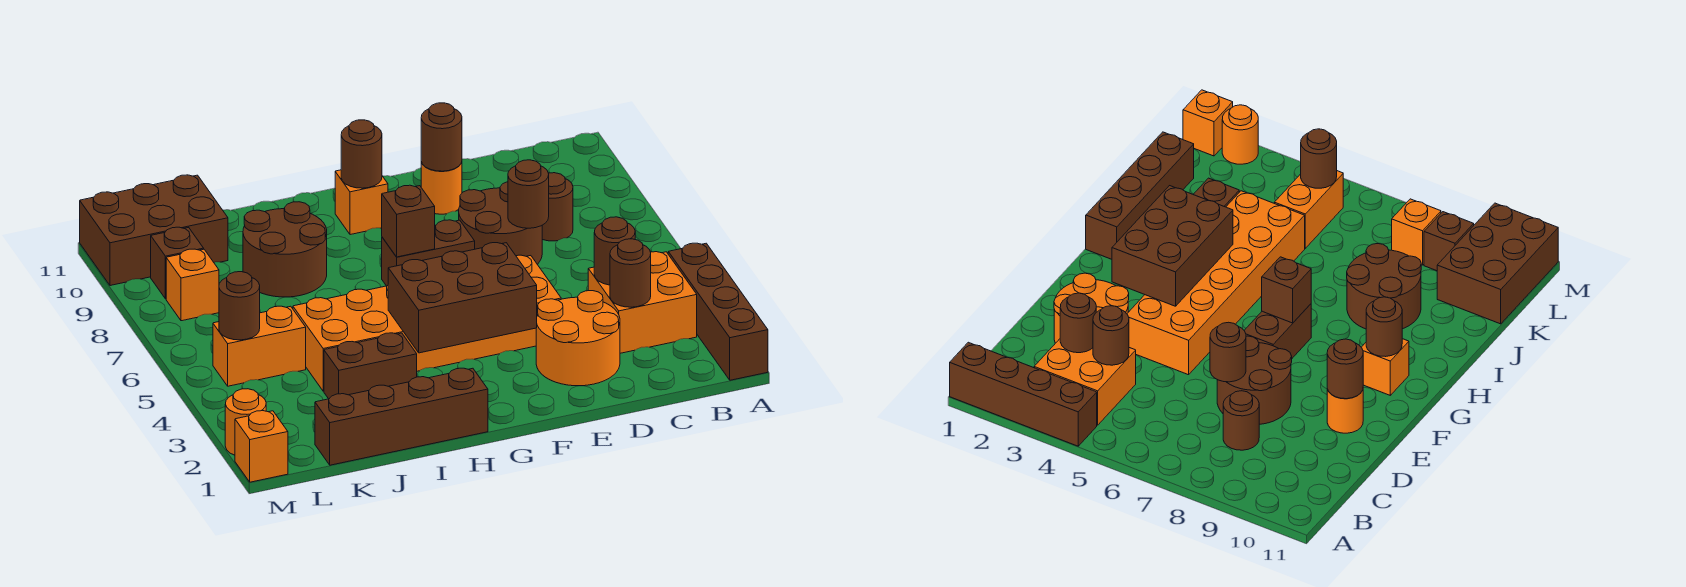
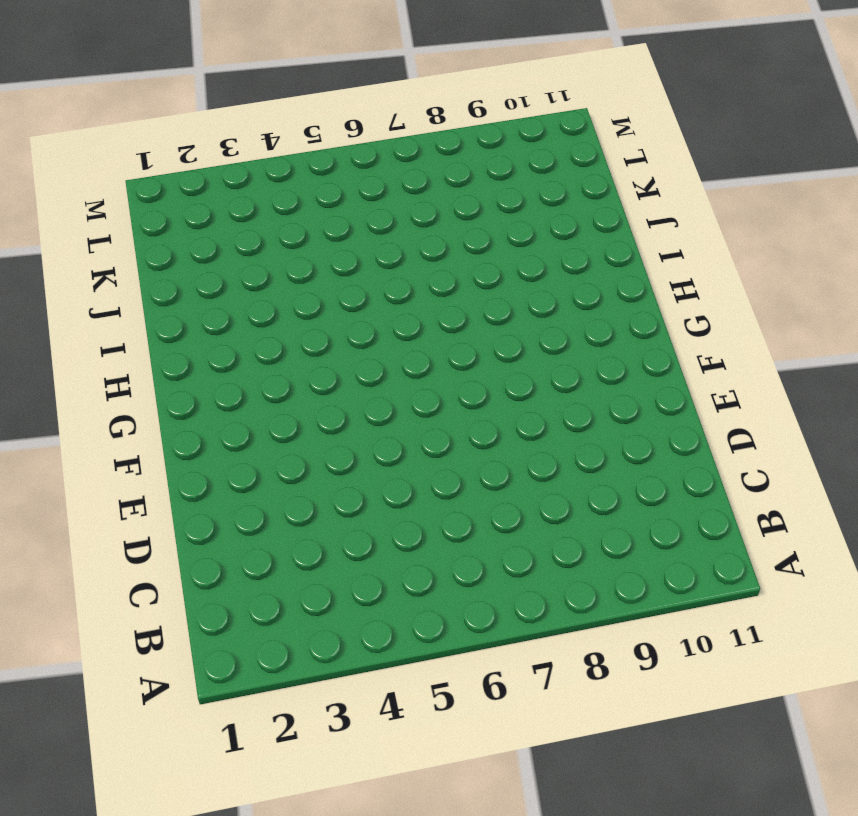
none -> brown 1x4 brick [668,243,768,380]
none -> orange 2x2 brick [588,252,697,353]
none -> brown 1x1 round brick [542,173,573,241]

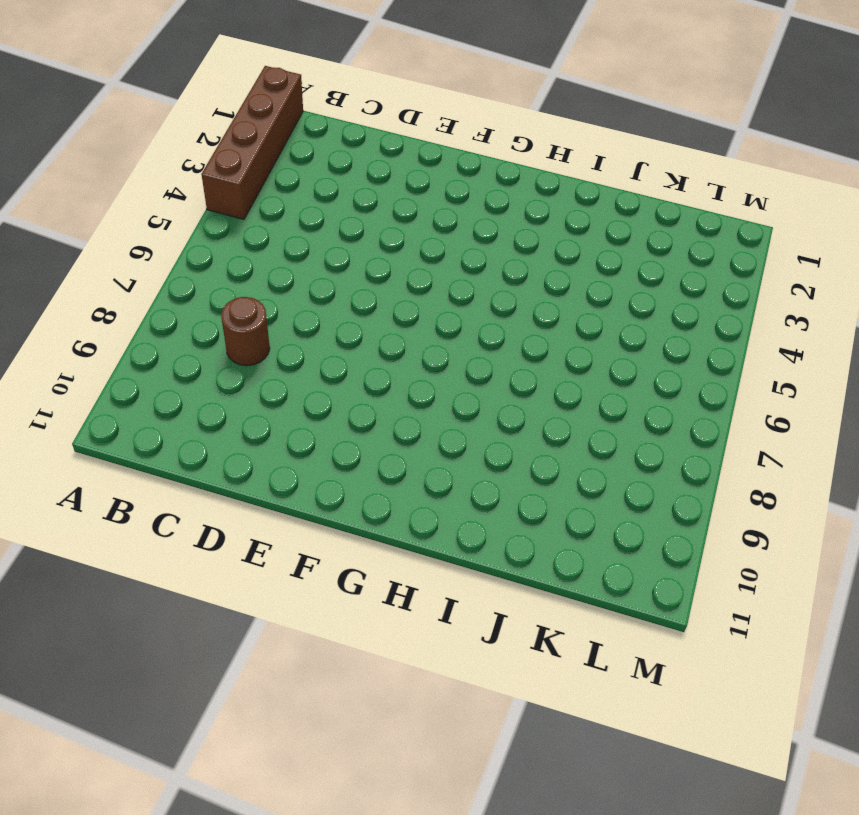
none -> orange 2x2 brick [588,252,697,353]
none -> orange 2x2 round brick [536,291,620,386]
none -> brown 2x2 round brick [459,182,542,264]

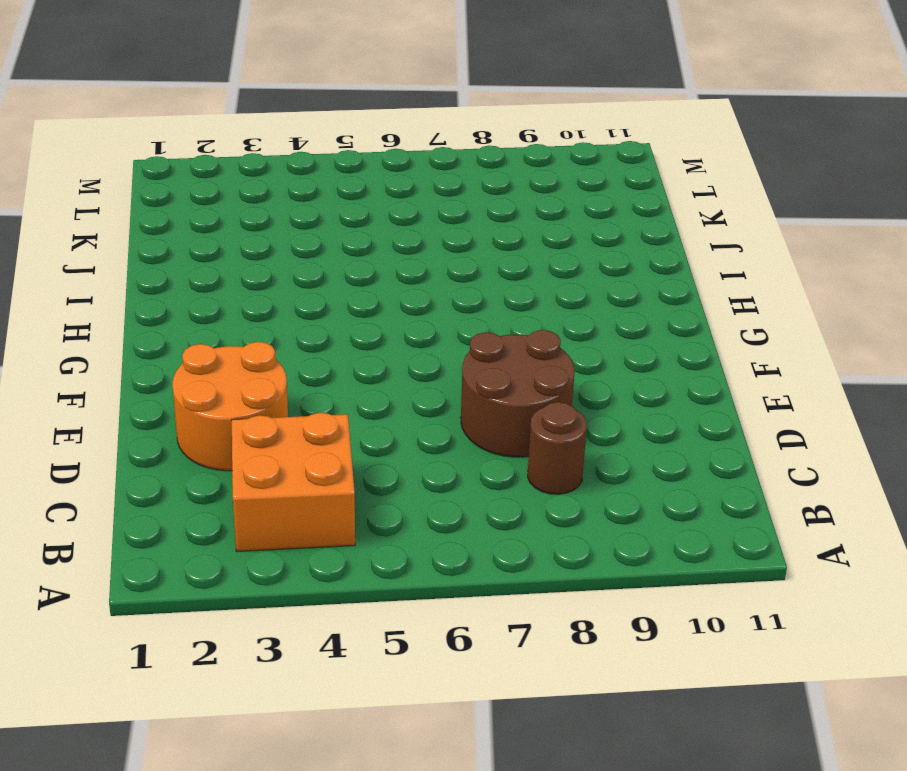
none -> brown 1x4 brick [668,243,768,380]
none -> orange 2x6 brick [293,255,561,391]
none -> orange 1x1 round brick [421,162,462,214]

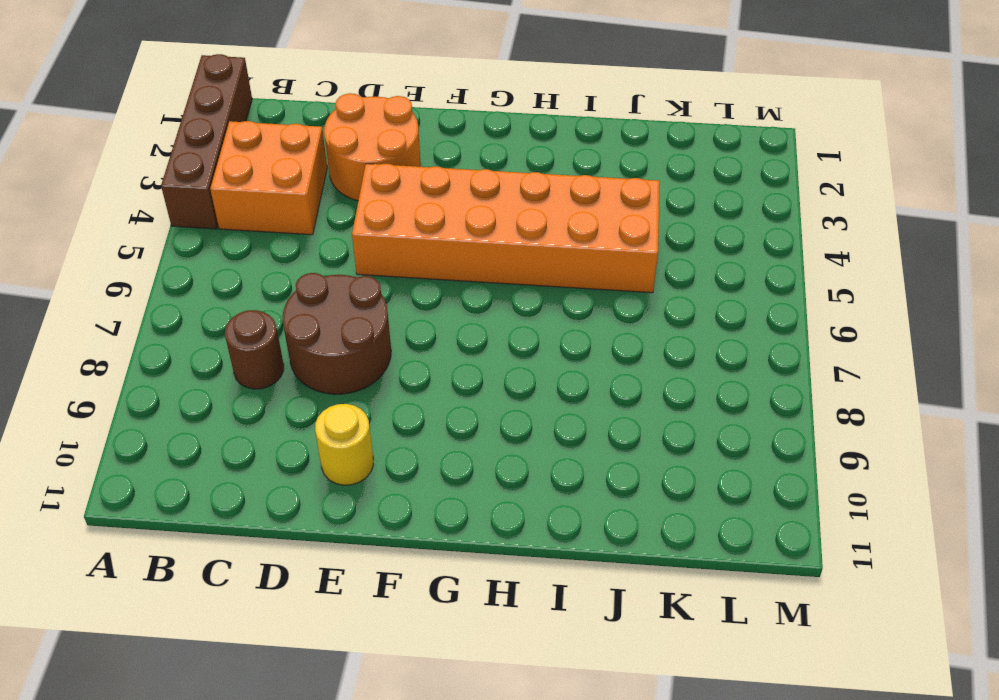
yellow 1x1 round brick [315,404,373,485] -> orange 1x1 round brick [421,162,462,214]
none -> brown 1x2 brick [382,220,475,286]
none -> orange 1x1 brick [335,170,388,235]
none -> brown 1x4 brick [315,368,488,465]

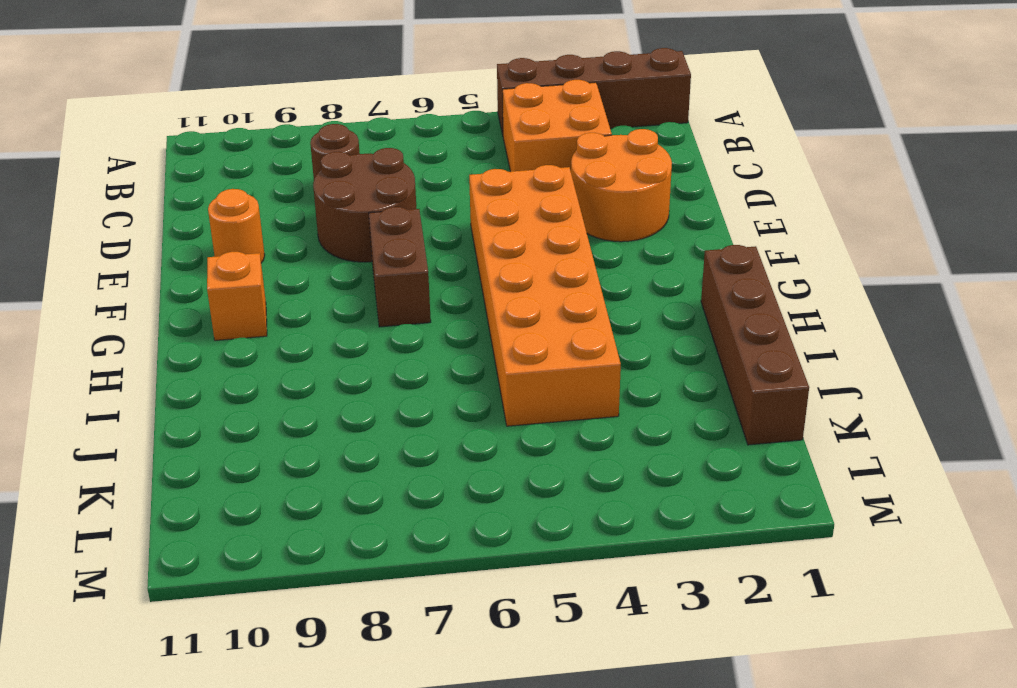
none -> brown 1x2 brick [324,333,417,399]
none -> brown 2x2 round brick [243,202,327,297]
none -> orange 1x2 brick [213,306,306,386]

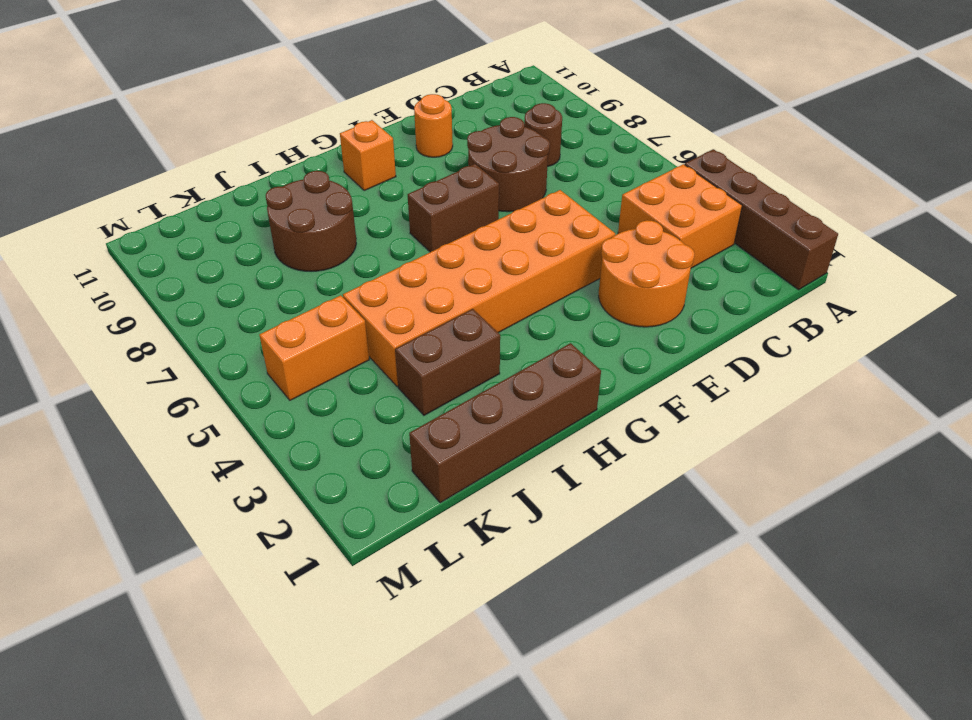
none -> brown 2x3 brick [80,175,228,286]
none -> orange 1x1 brick [166,249,219,321]
none -> brown 1x1 brick [151,227,204,299]

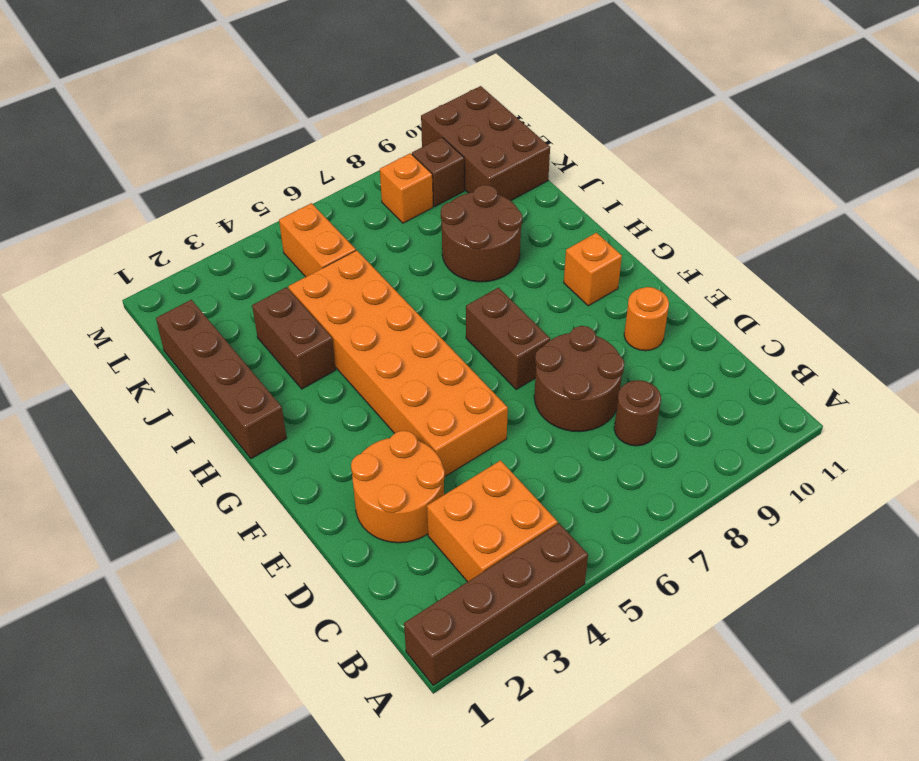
none -> orange 1x1 brick [235,411,288,482]
none -> orange 1x1 round brick [225,389,266,455]
none -> brown 1x1 round brick [610,239,651,307]

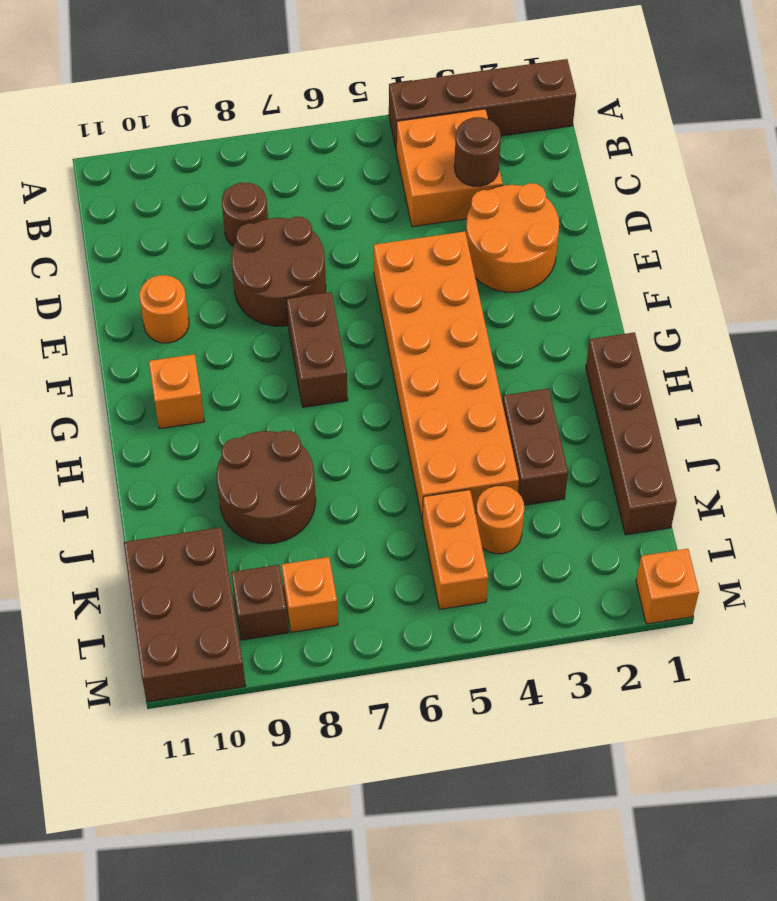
orange 1x1 round brick [476,485,524,554] -> orange 1x1 round brick moved to [225,389,266,455]
none -> brown 1x1 round brick [594,217,635,285]
none -> brown 1x1 round brick [508,160,549,228]
none -> brown 1x1 round brick [421,103,462,171]

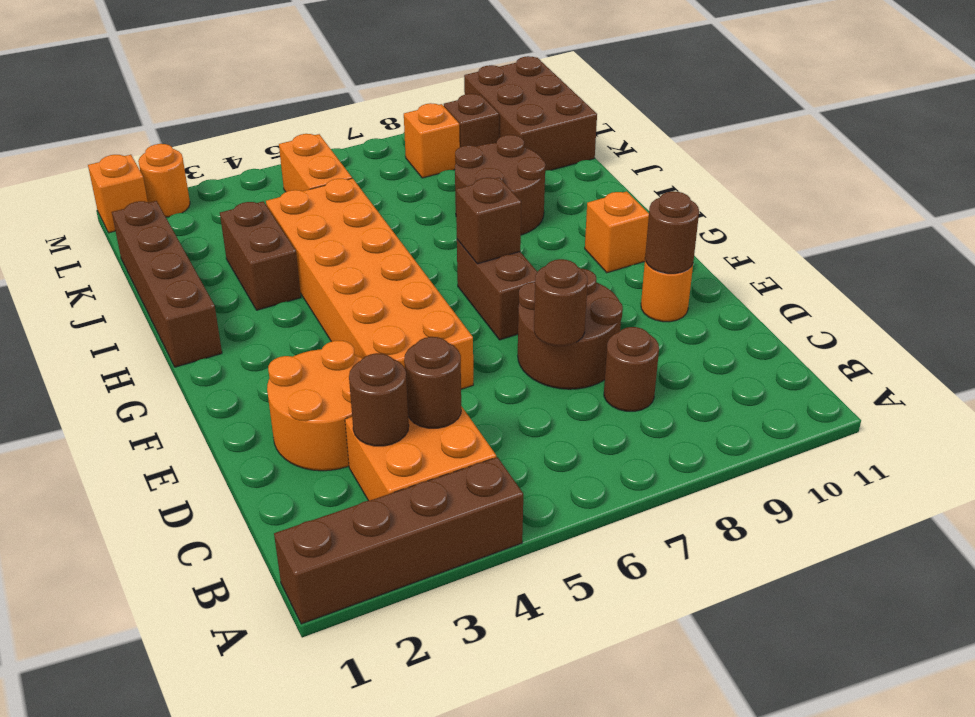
none -> brown 2x3 brick [388,243,537,353]
none -> brown 1x1 round brick [341,120,382,188]
none -> brown 1x1 round brick [219,272,260,340]

